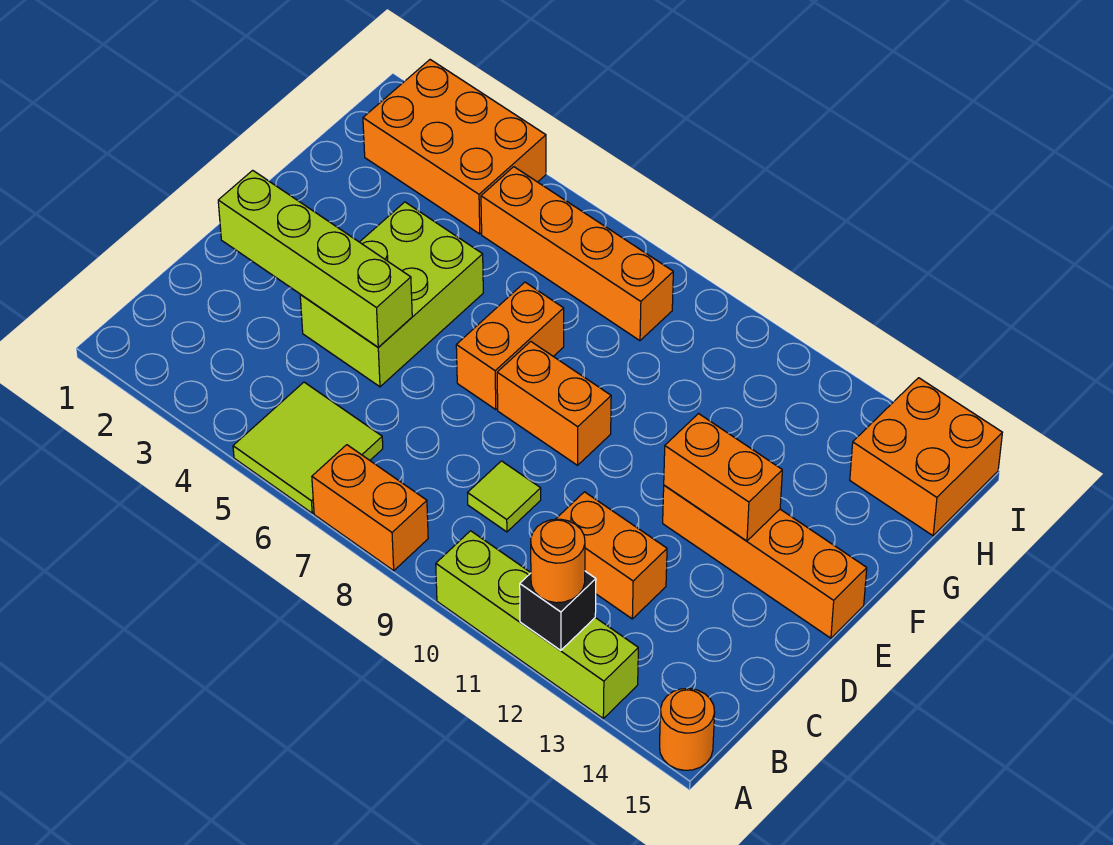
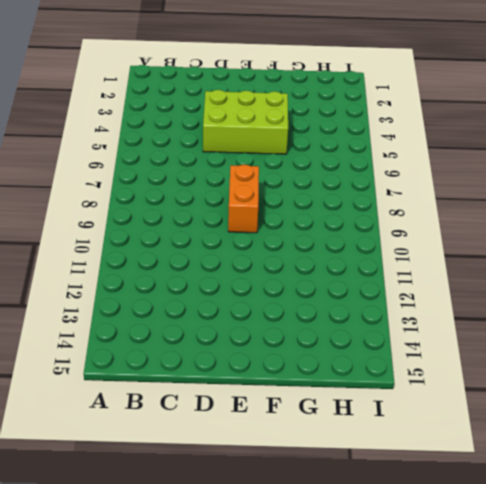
none -> lime 2x2 tile [233,382,383,513]
none -> orange 1x2 brick [312,445,428,571]
none -> lime 1x4 brick [436,531,638,718]

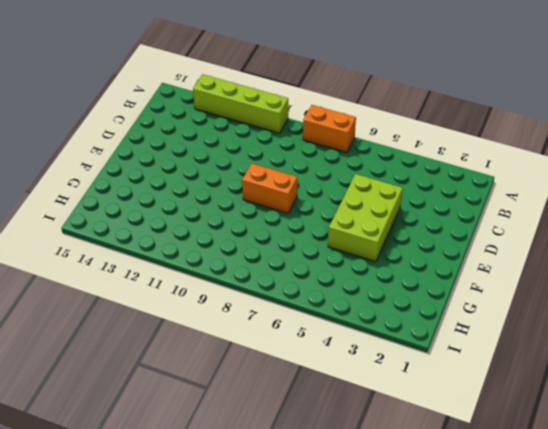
none -> lime 2x2 tile [233,382,383,513]
none -> orange 1x1 round brick [660,688,715,770]
none -> lime 1x1 tile [468,461,541,532]

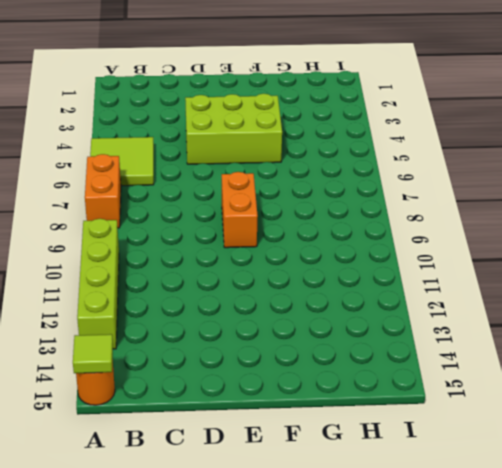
lime 1x1 tile [73,334,113,373] -> lime 1x1 tile moved to [468,461,541,532]
none -> orange 1x2 brick [556,492,667,619]
none -> orange 1x2 brick [456,282,564,409]
none -> orange 1x4 brick [663,485,867,638]

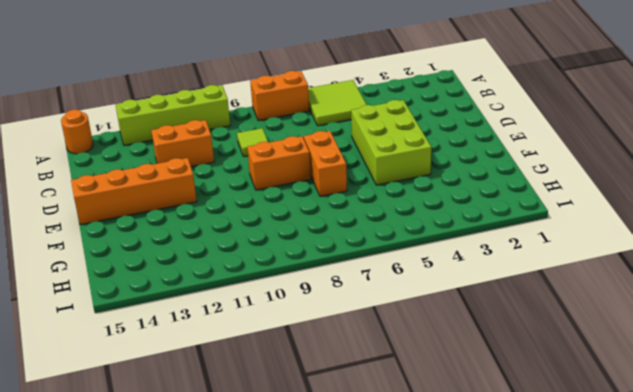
none -> orange 2x3 brick [363,60,546,234]
none -> orange 1x4 brick [481,167,673,341]
none -> orange 2x2 brick [850,378,1002,536]

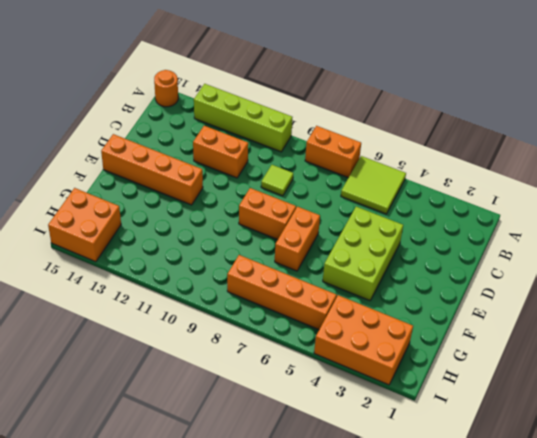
none -> black 1x1 brick [520,571,596,650]
none -> lime 1x4 brick [218,170,412,347]
none -> orange 1x2 brick [664,414,782,541]

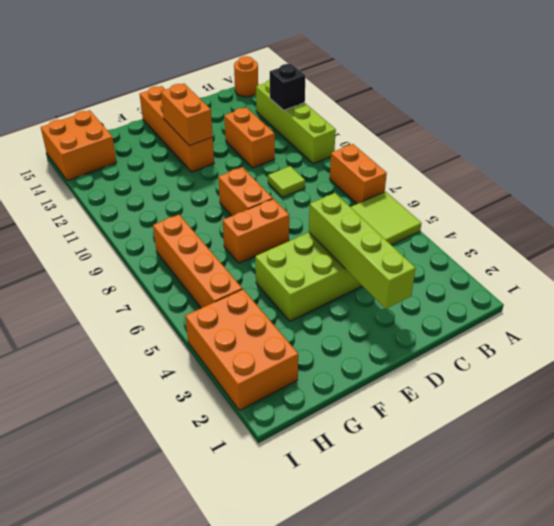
none -> orange 1x1 round brick [531,519,585,603]

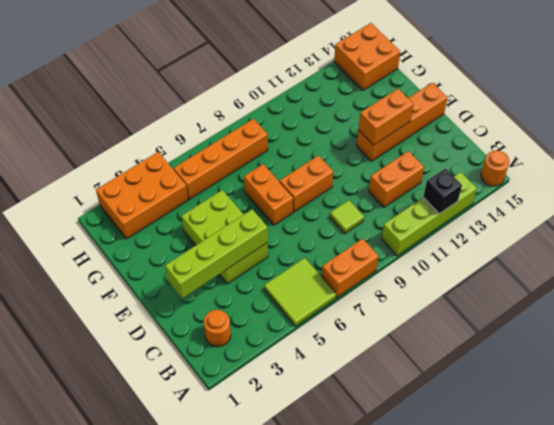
orange 1x1 round brick [204,310,231,347] -> orange 1x1 round brick moved to [531,519,585,603]

